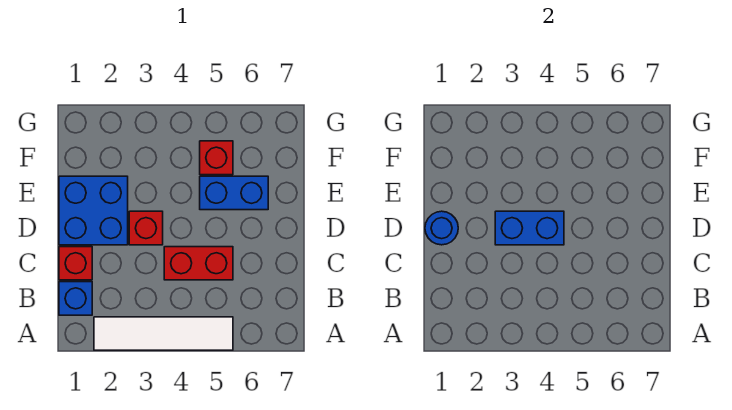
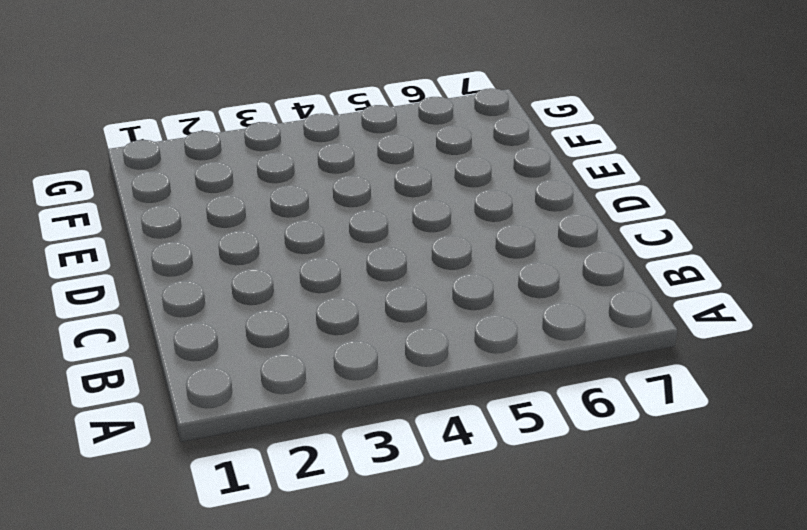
none -> white 1x4 tile [94,317,233,350]
none -> blue 1x1 brick [59,282,92,315]

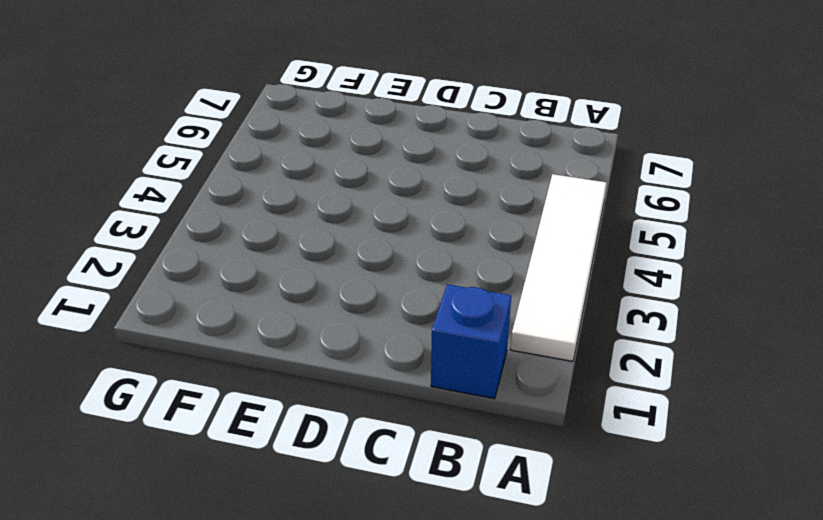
none -> red 1x1 brick [59,247,92,280]
none -> red 1x2 brick [164,247,233,280]

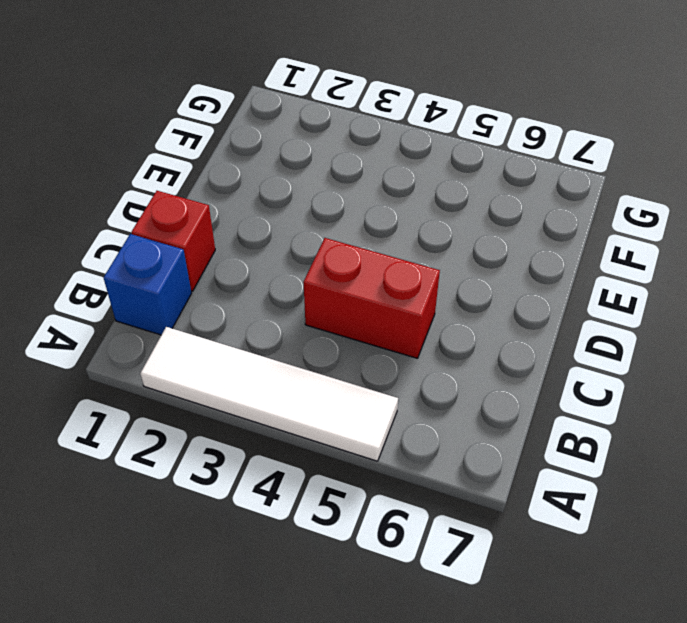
none -> blue 2x2 brick [59,176,128,245]
none -> red 1x1 brick [129,211,163,245]

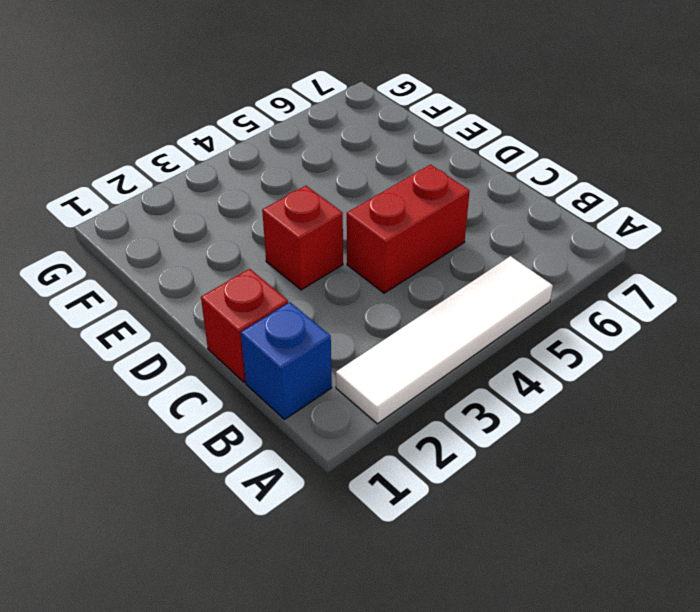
none -> blue 2x2 brick [59,176,128,245]
none -> blue 1x2 brick [200,176,268,210]

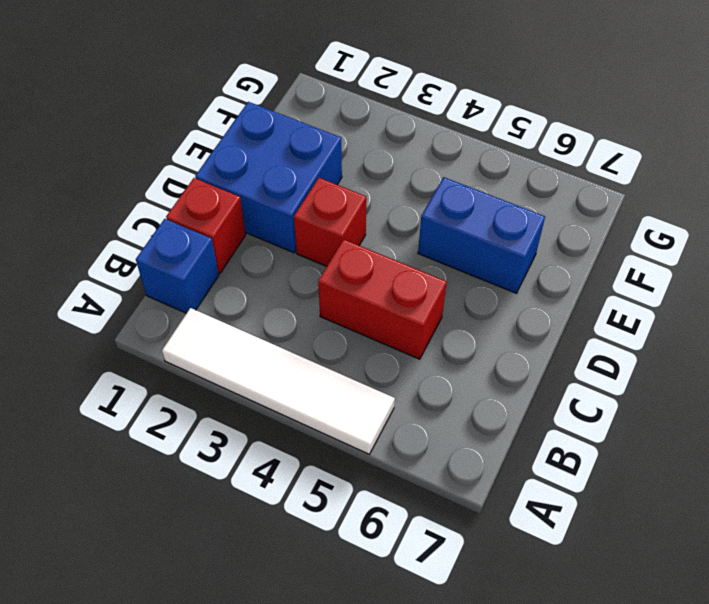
none -> red 1x1 brick [200,141,233,175]
none -> blue 1x1 round brick [425,211,458,245]

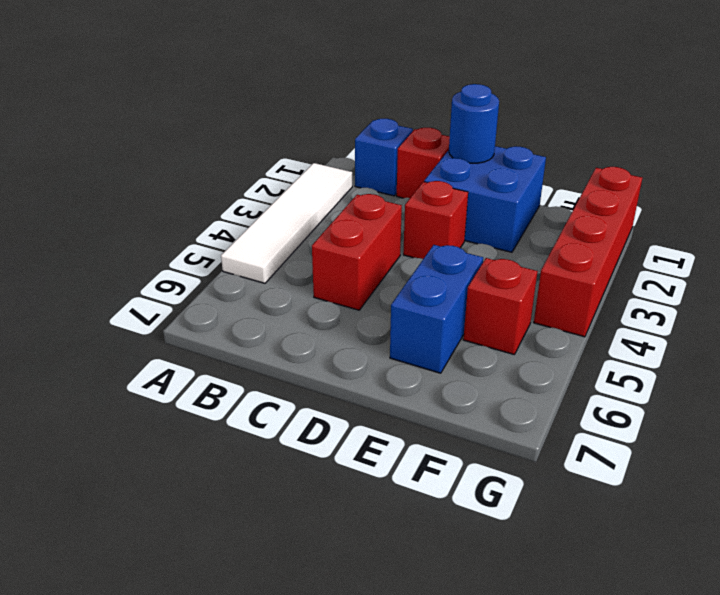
red 1x4 brick [534,167,642,337] -> none
none -> blue 1x2 brick [495,211,564,245]

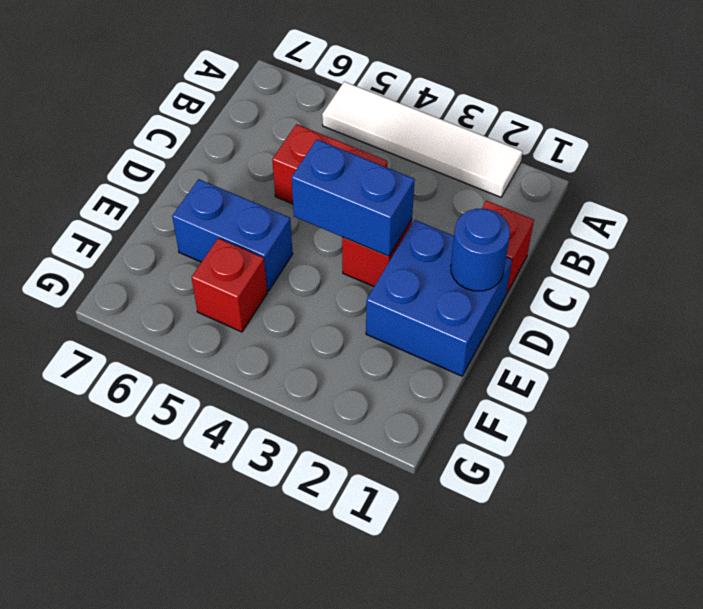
none -> blue 1x1 brick [59,282,92,315]

